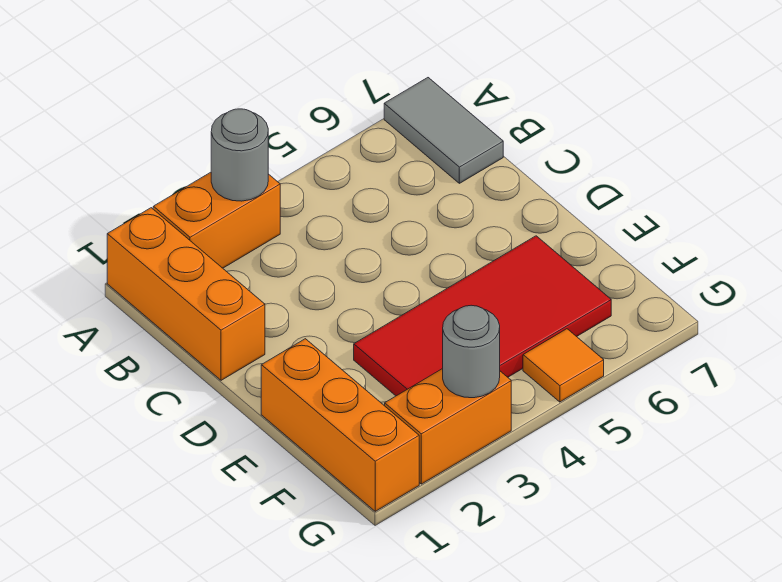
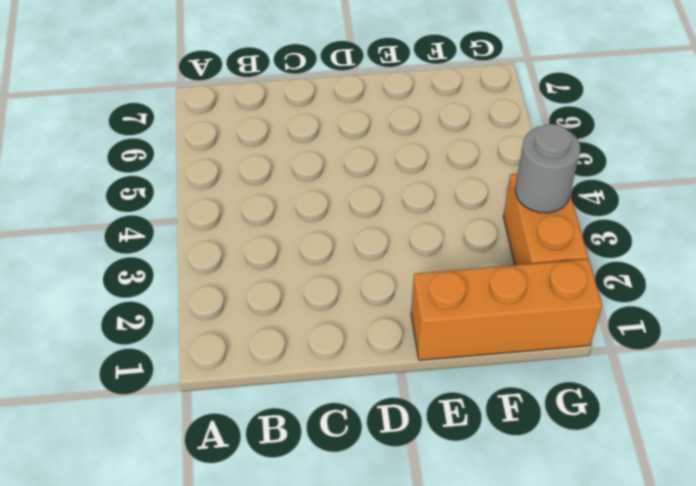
none -> orange 1x3 brick [107,208,265,380]
none -> orange 1x2 brick [153,172,280,268]

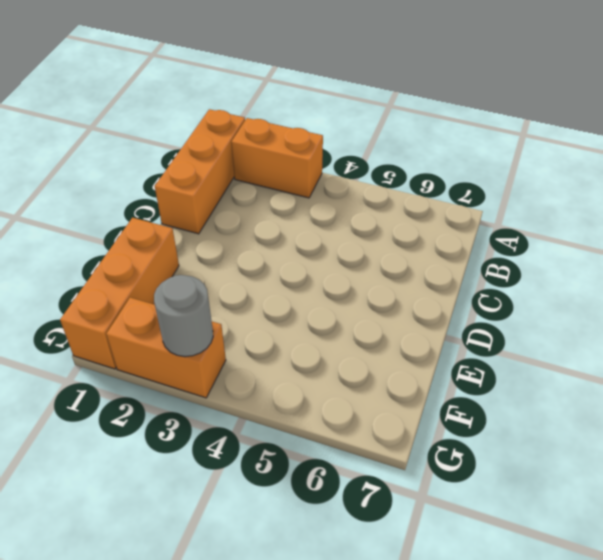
none -> grey 1x2 tile [384,78,503,183]
none -> red 2x4 tile [354,236,611,396]

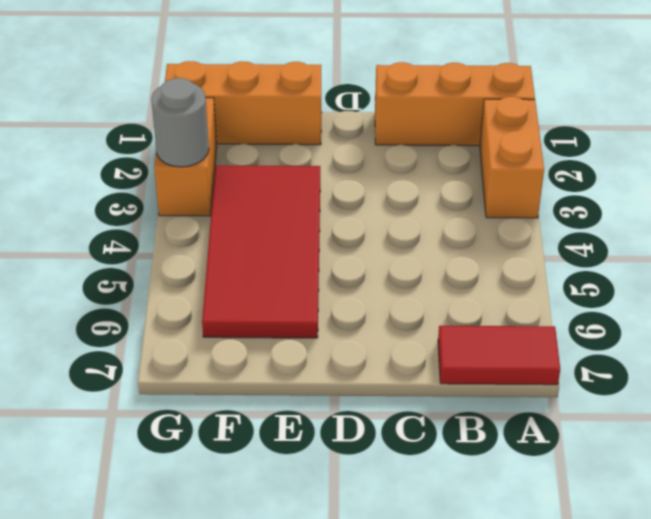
red 1x2 tile [438,326,560,385] -> grey 1x2 tile [384,78,503,183]
none -> orange 1x1 tile [523,329,604,402]
none -> grey 1x1 round brick [211,109,268,201]

